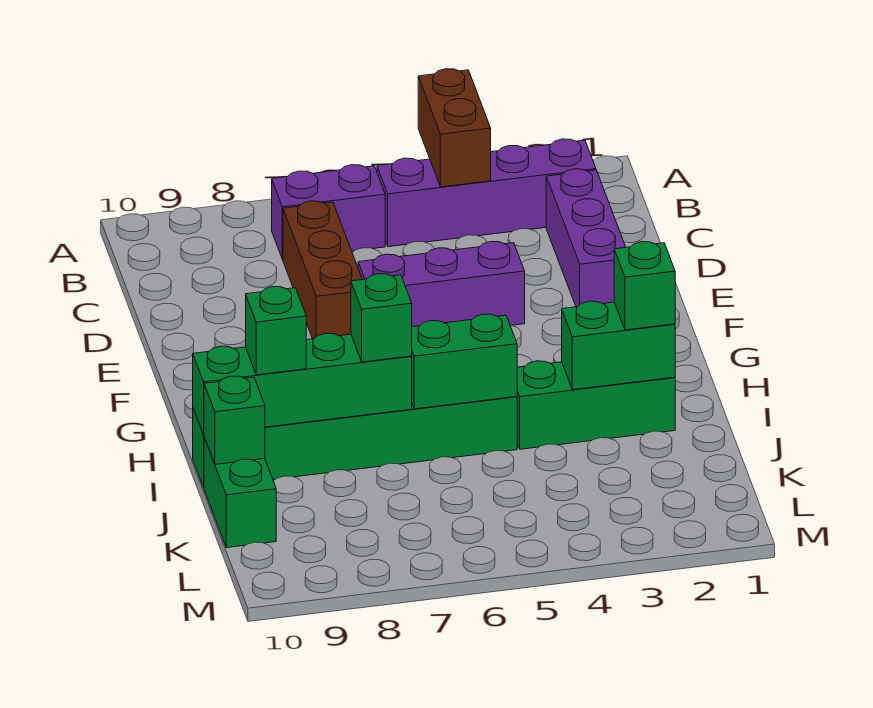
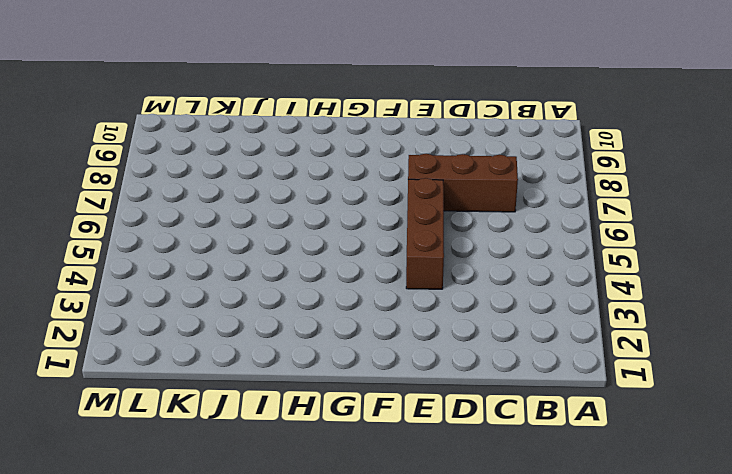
brown 1x3 brick [406,178,444,289] -> purple 1x3 brick [358,242,525,327]
none -> purple 1x4 brick [377,139,596,247]
none -> purple 1x2 brick [272,165,385,259]
none -> purple 1x3 brick [546,169,626,307]

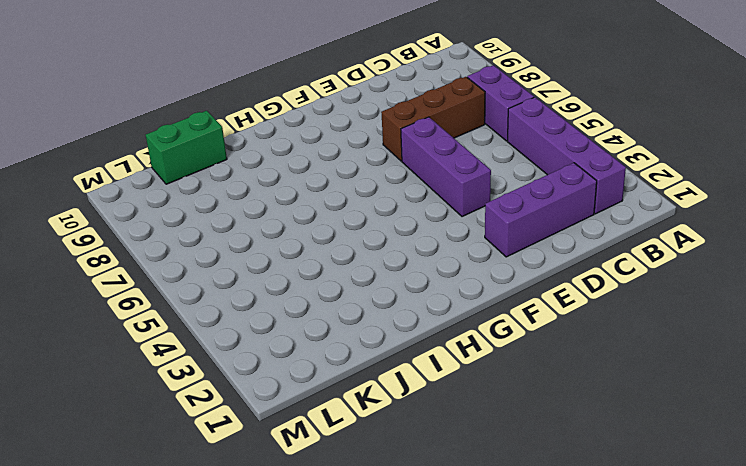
none -> green 1x3 brick [517,361,675,449]
none -> green 1x6 brick [193,397,517,487]
none -> brown 1x2 brick [418,69,491,187]

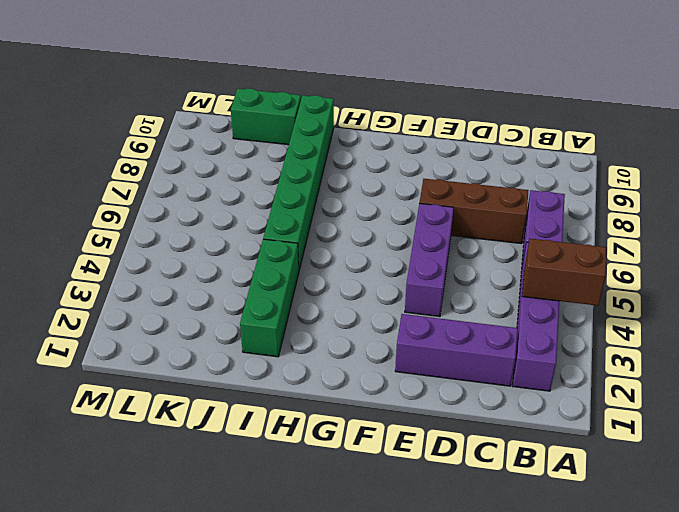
none -> green 1x2 brick [562,301,675,390]
none -> green 1x2 brick [412,314,517,409]
none -> green 1x4 brick [193,333,412,434]

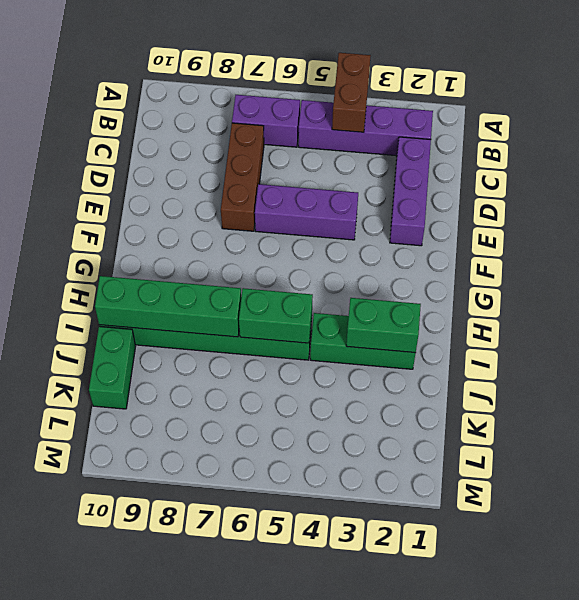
none -> green 1x1 brick [204,376,265,464]
none -> green 1x1 brick [614,242,675,330]
none -> green 1x1 brick [351,274,412,362]

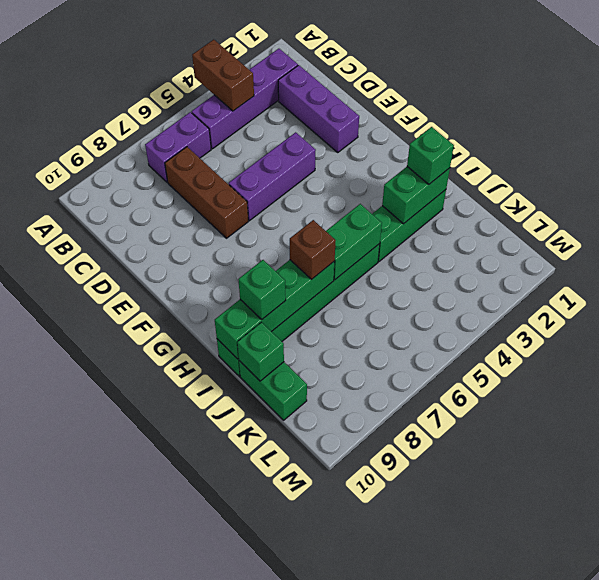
brown 1x1 brick [290,220,336,280] -> green 1x1 brick [351,274,412,362]

